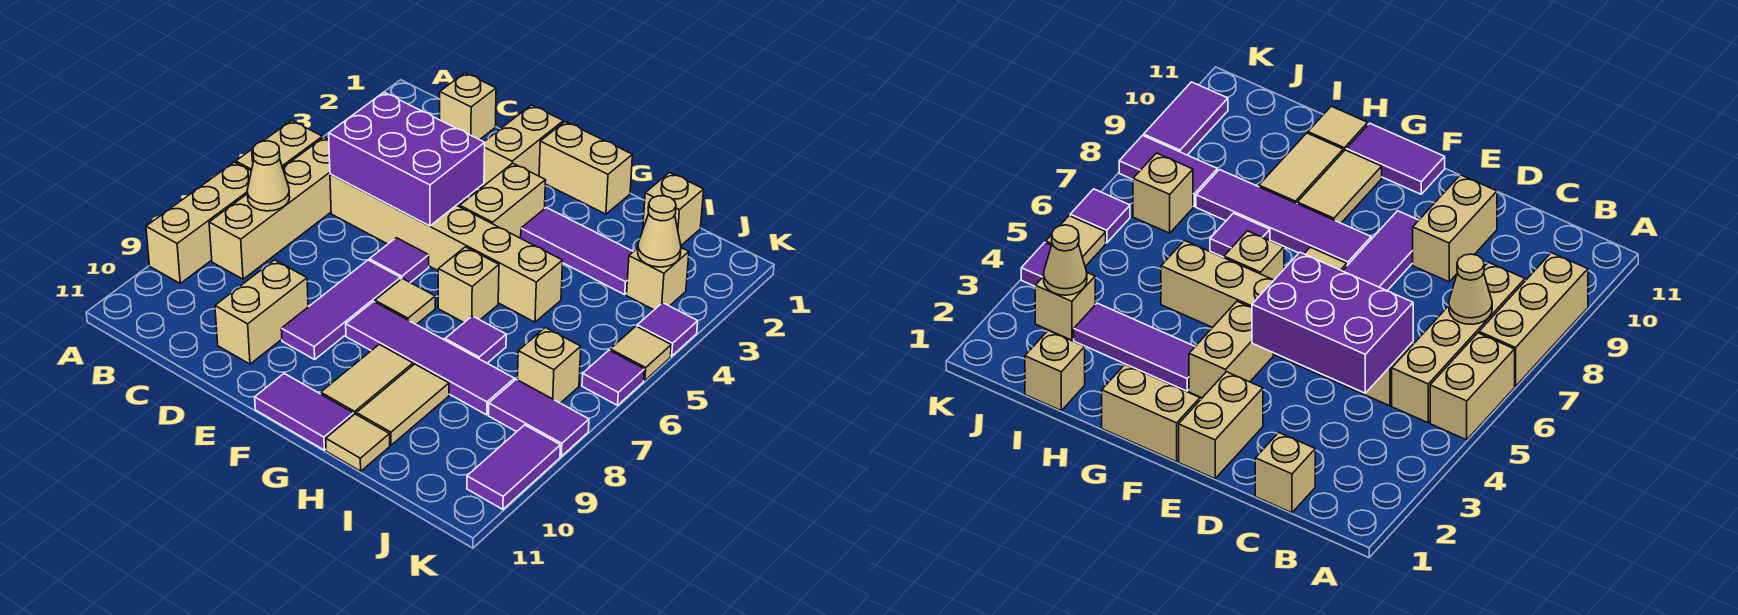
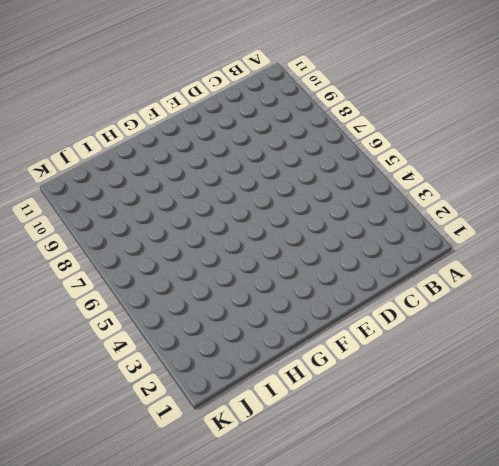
none -> tan 1x2 brick [236,121,322,171]
none -> tan 1x3 brick [146,162,251,283]
none -> tan 1x4 brick [209,137,331,279]
none -> tan 1x1 brick [440,73,496,140]

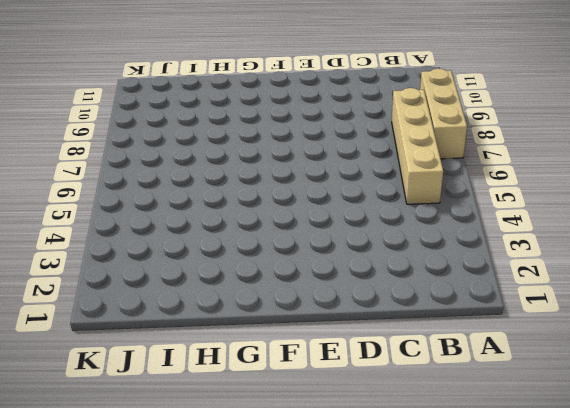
none -> tan 1x2 brick [236,121,322,171]
none -> tan 1x1 brick [440,73,496,140]
none -> tan 1x6 brick [330,174,563,322]
none -> tan 1x2 brick [215,260,308,364]

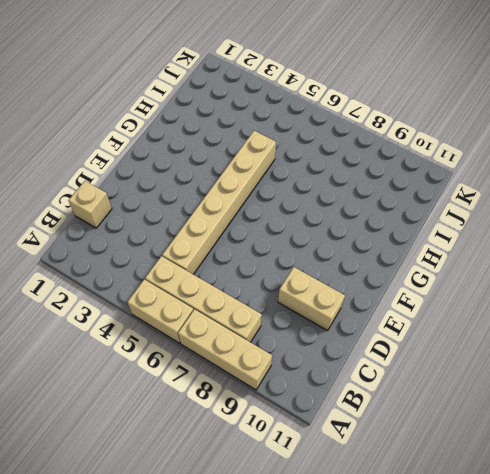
none -> tan 1x2 brick [481,105,563,186]
none -> purple 1x1 tile [369,238,429,283]
none -> purple 1x3 tile [281,260,401,359]
none -> tan 1x2 brick [539,122,632,214]

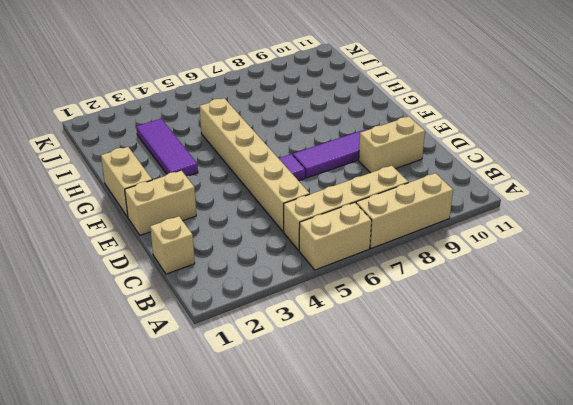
none -> tan 1x2 brick [460,163,546,238]
none -> tan 1x1 tile [375,278,435,325]
none -> purple 1x4 tile [346,302,514,415]
none -> purple 1x2 tile [255,373,353,450]

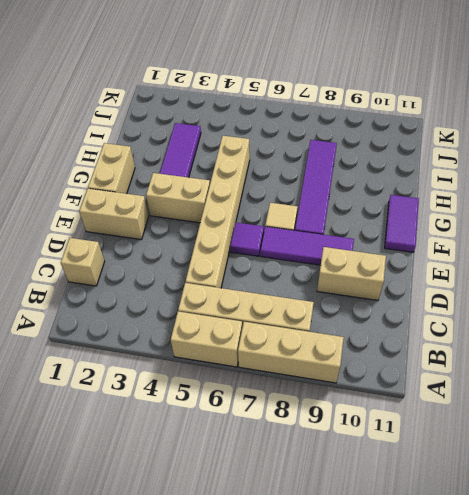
none -> tan 1x1 brick [438,247,499,322]
none -> tan 1x2 tile [321,344,413,415]
none -> purple 1x1 tile [445,316,506,363]
none -> tan 1x2 tile [356,364,449,445]

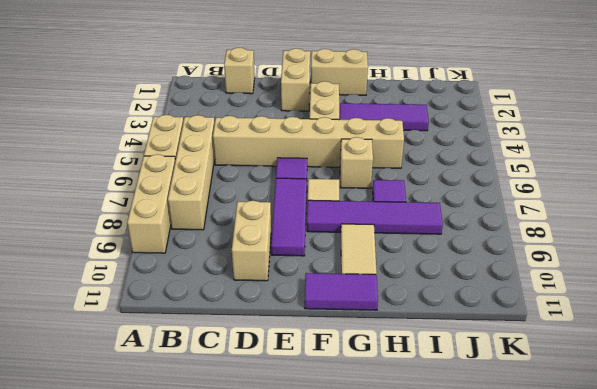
none -> tan 1x2 tile [356,364,449,445]
none -> tan 1x1 tile [326,414,390,471]
none -> tan 1x1 brick [643,172,704,245]
none -> tan 1x1 brick [627,248,689,310]

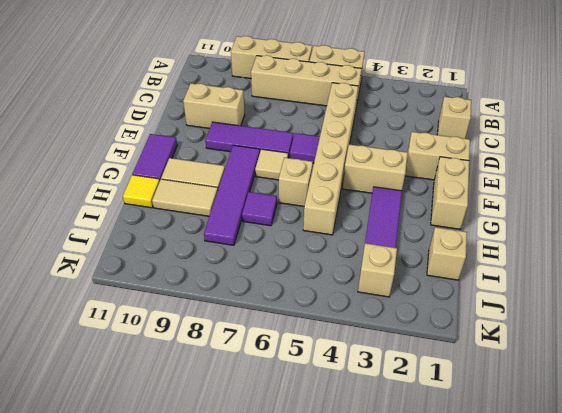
yellow 1x1 tile [123,175,160,208] -> tan 1x1 tile [326,414,390,471]
none -> tan 1x1 brick [518,328,581,403]
none -> purple 1x2 tile [489,379,589,456]
none -> purple 1x1 tile [637,303,698,356]
none -> tan 1x1 tile [610,326,671,381]

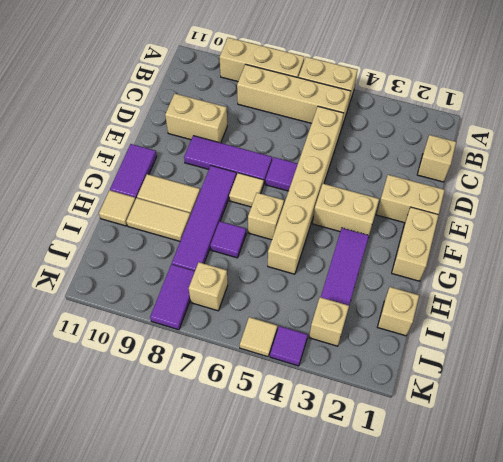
none -> purple 1x1 tile [582,350,644,405]
none -> purple 1x2 tile [467,425,561,509]
none -> tan 1x1 cone [247,141,290,211]
none -> purple 2x3 brick [329,92,485,226]

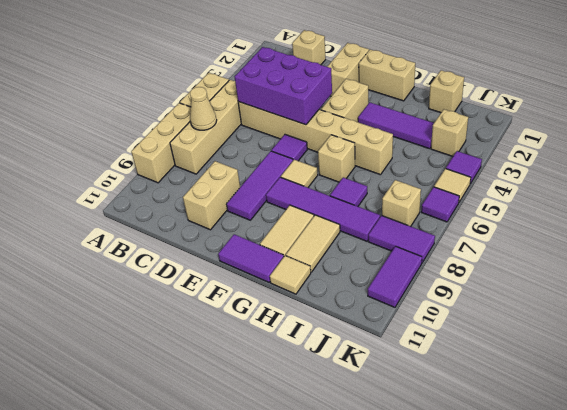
none -> tan 1x1 cone [638,196,681,267]

